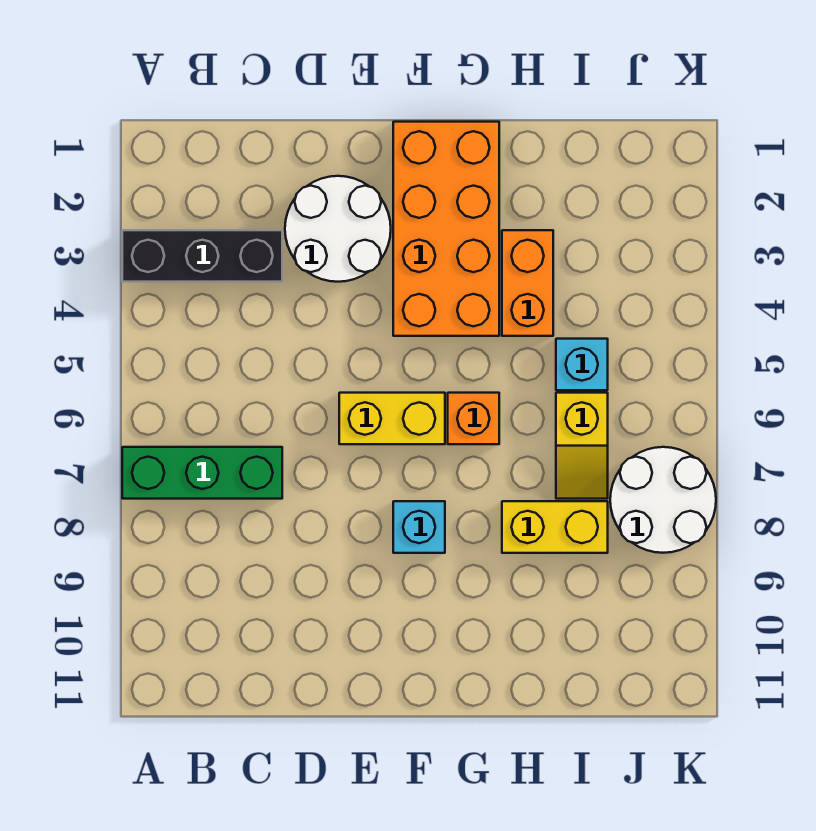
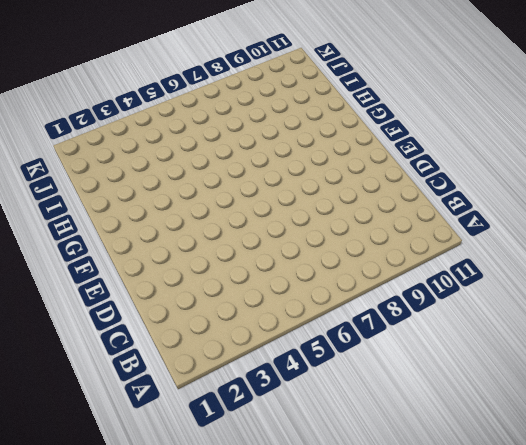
none -> black 1x3 brick [122,230,282,282]
none -> green 1x3 brick [122,447,282,499]
none -> white 2x2 round brick [285,176,391,282]

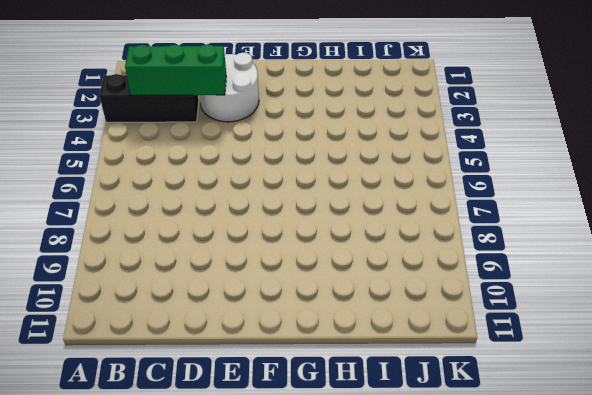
green 1x3 brick [125,44,226,96] -> green 1x3 brick moved to [122,447,282,499]
none -> yellow 1x2 brick [339,393,445,444]
none -> orange 2x4 brick [393,122,499,336]
none -> cyan 1x1 brick [393,501,445,553]

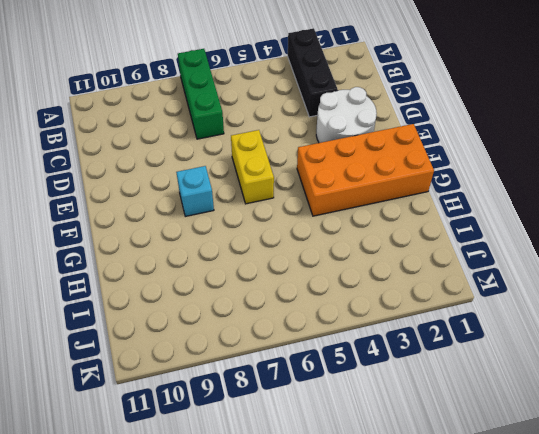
none -> orange 1x1 brick [448,393,499,444]
none -> orange 1x2 brick [502,230,553,336]
none -> yellow 1x2 brick [502,501,608,553]

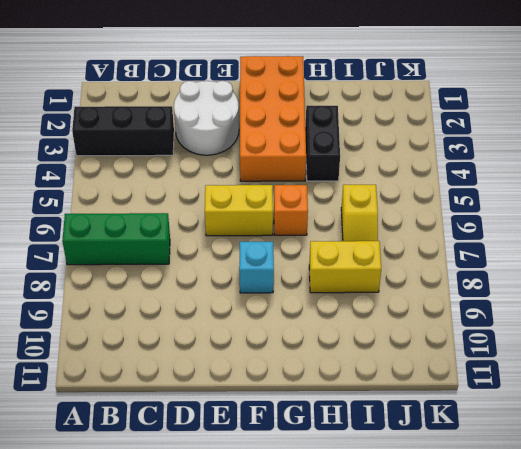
black 1x2 brick [305,106,340,181] -> orange 1x2 brick [502,230,553,336]
none -> cyan 1x1 brick [556,339,608,390]
none -> white 2x2 round brick [610,447,716,553]

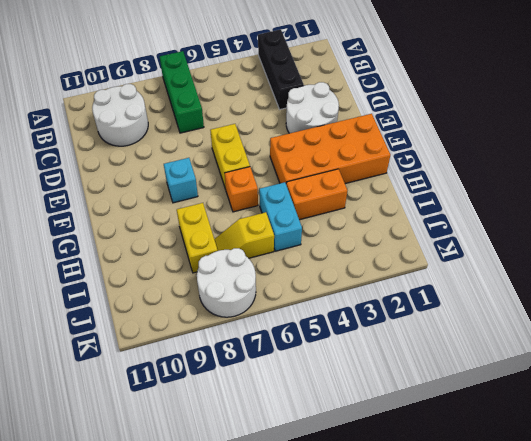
white 2x2 round brick [92,84,148,146] -> none
cyan 1x2 brick [259,182,302,251] -> cyan 1x1 brick [556,339,608,390]

